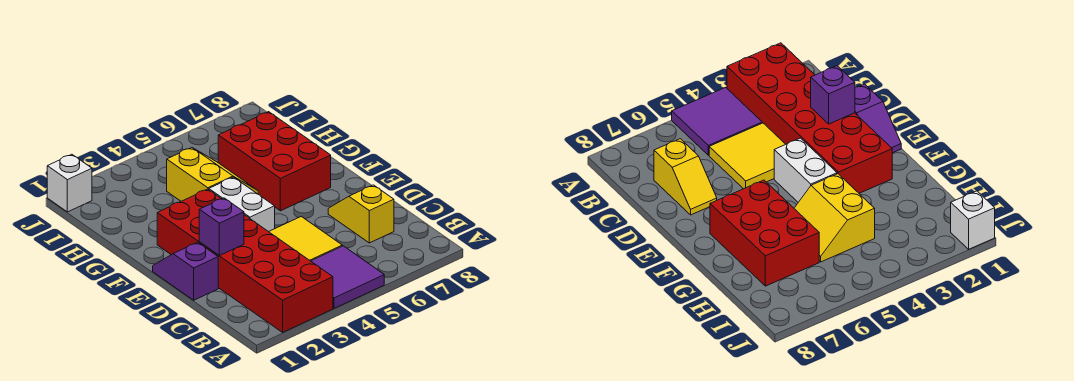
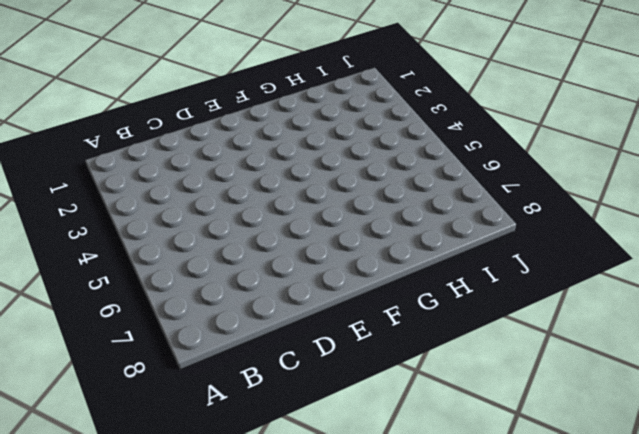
none -> red 2x6 brick [157,189,333,332]
none -> purple 2x2 tile [311,246,384,308]

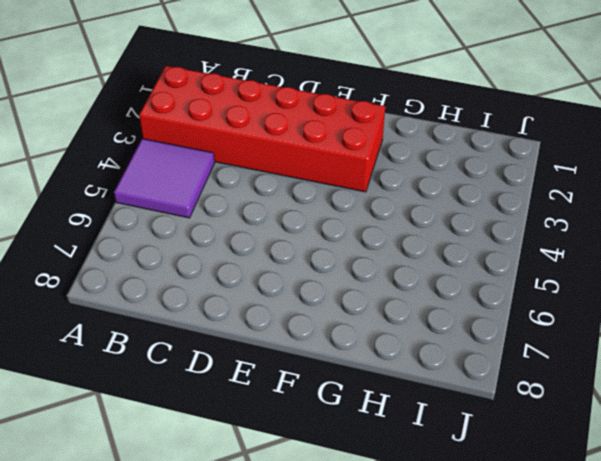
none -> yellow 2x2 tile [269,217,342,261]
none -> yellow 1x2 slope [328,185,394,243]

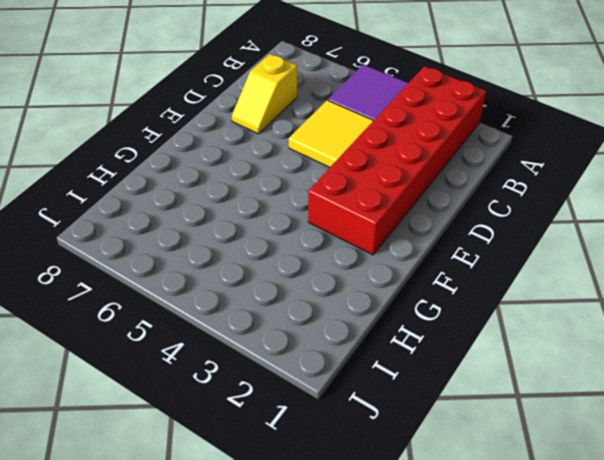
none -> purple 1x2 slope [153,242,218,300]
none -> white 1x2 brick [209,177,275,232]

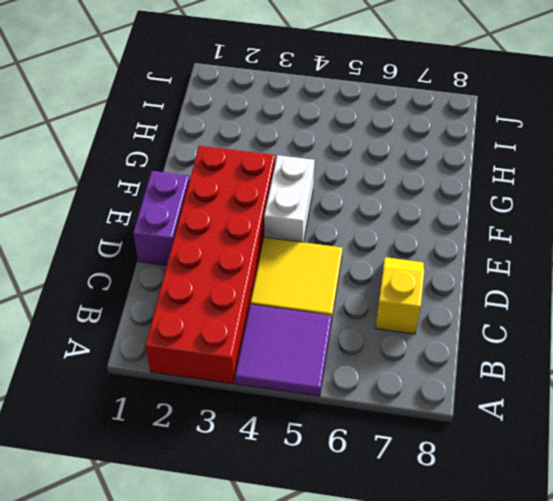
purple 1x2 brick [133,171,190,265] -> purple 1x2 slope [153,242,218,300]
none -> red 2x3 brick [218,112,331,211]
none -> yellow 2x2 slope [167,148,258,201]

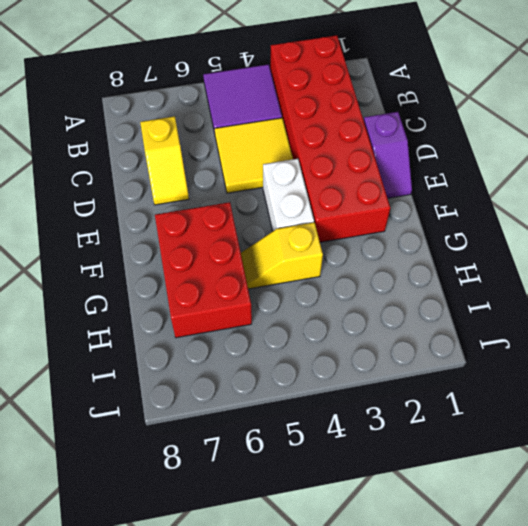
yellow 1x2 slope [241,222,323,289] -> yellow 2x2 slope [167,148,258,201]
none -> white 1x1 brick [47,154,92,212]
none -> purple 1x1 brick [199,198,244,256]

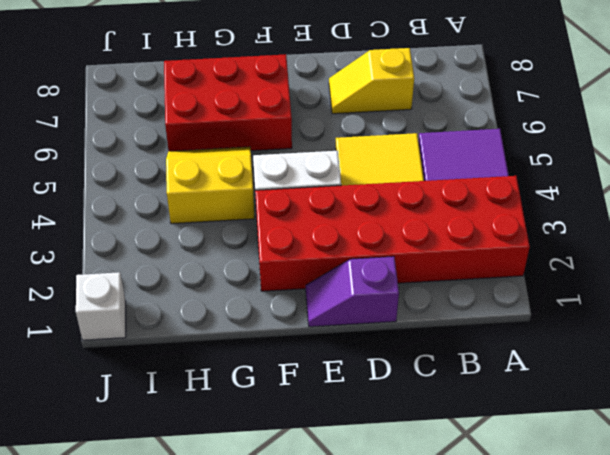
none -> purple 1x1 brick [199,198,244,256]

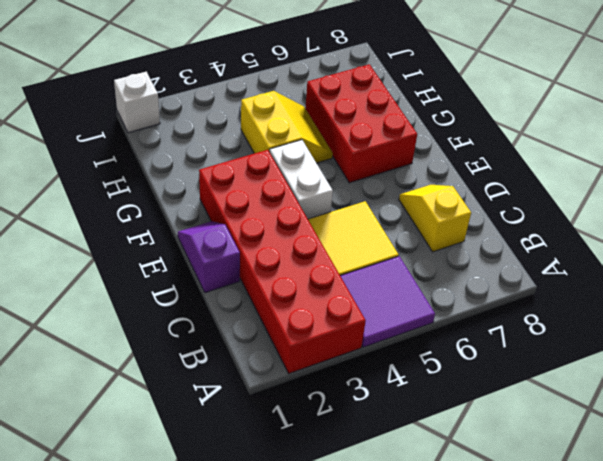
none -> purple 1x1 brick [199,198,244,256]

